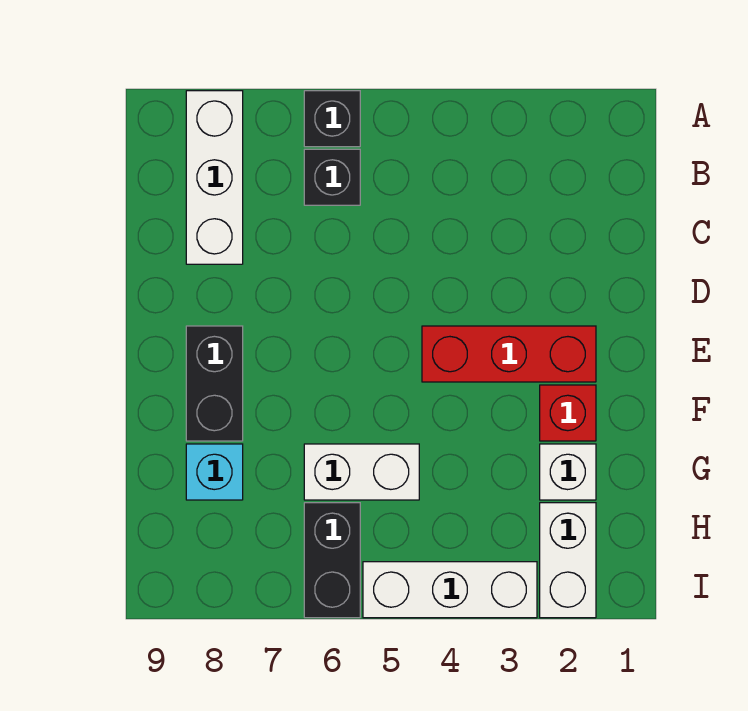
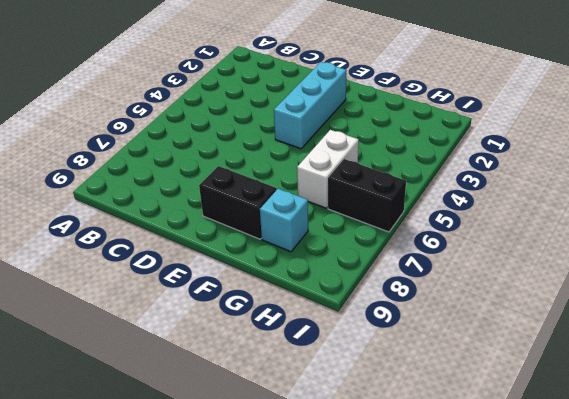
cyan 1x3 brick [274,62,346,149] -> red 1x3 brick [422,326,596,382]
none -> black 1x1 brick [304,91,360,147]
none -> white 1x3 brick [186,91,243,264]
none -> black 1x1 brick [304,149,360,205]

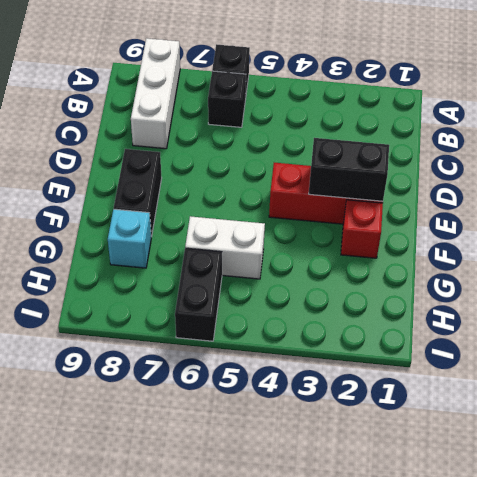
black 1x2 brick [309,138,389,201] -> none
none -> white 1x1 brick [540,444,596,500]
none -> white 1x2 brick [540,503,596,618]
none -> white 1x3 brick [363,562,537,618]

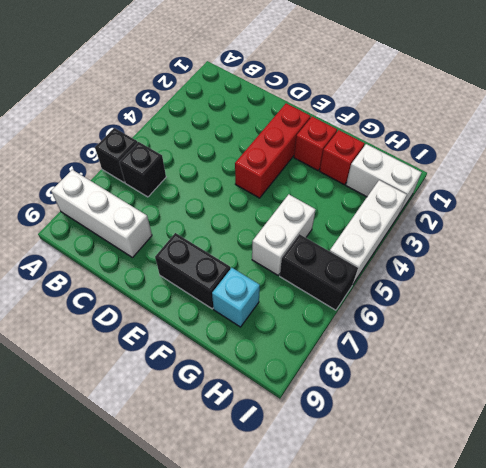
red 1x1 brick [320,130,365,185] -> white 1x1 brick [540,444,596,500]

